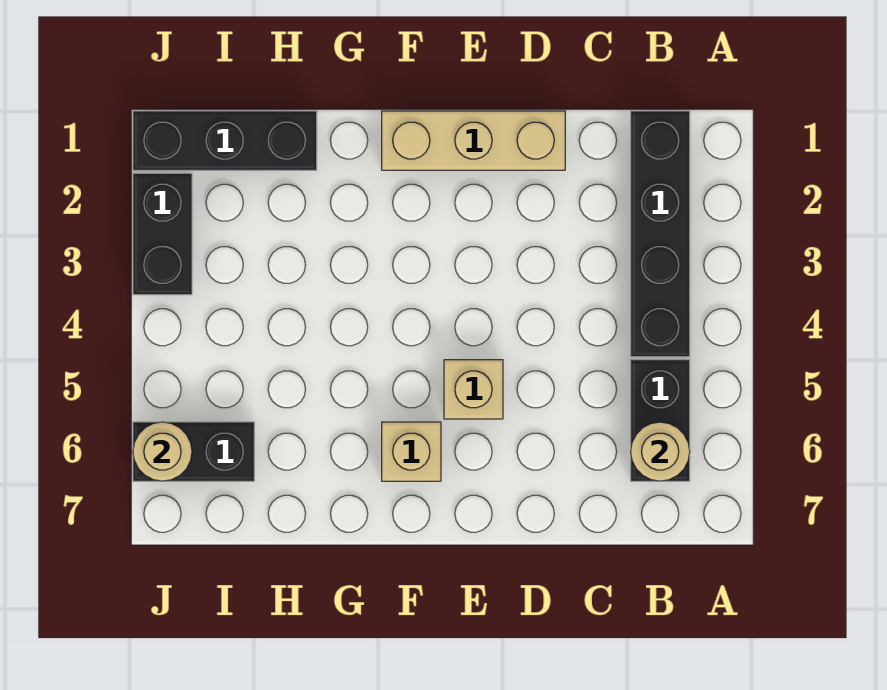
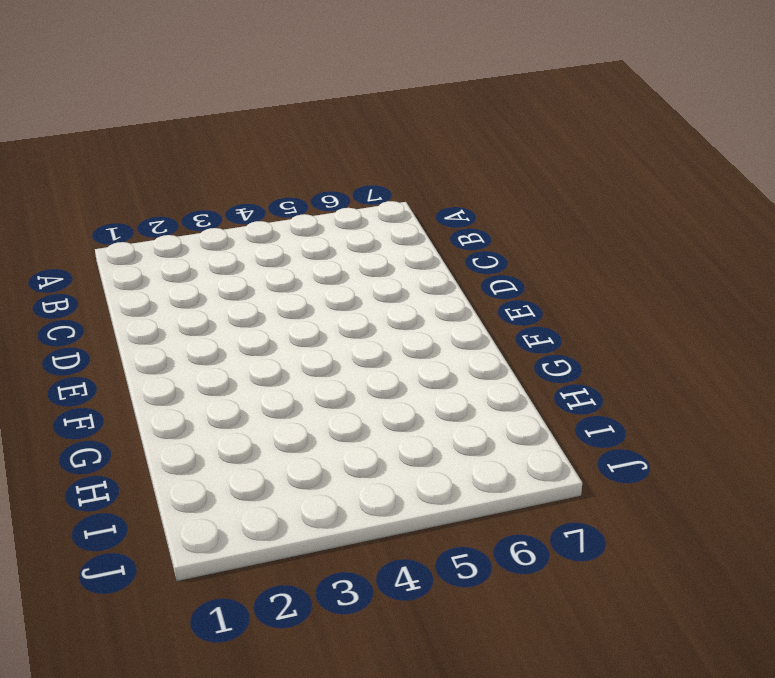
none -> black 1x4 brick [631,111,690,357]
none -> black 1x2 brick [631,360,690,481]

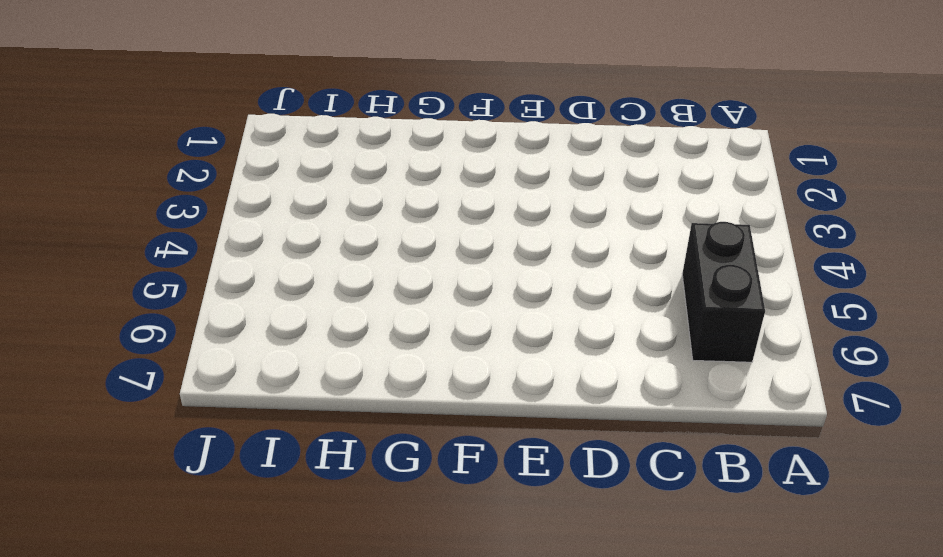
none -> black 1x4 brick [631,111,690,357]
none -> tan 1x3 brick [382,111,565,170]

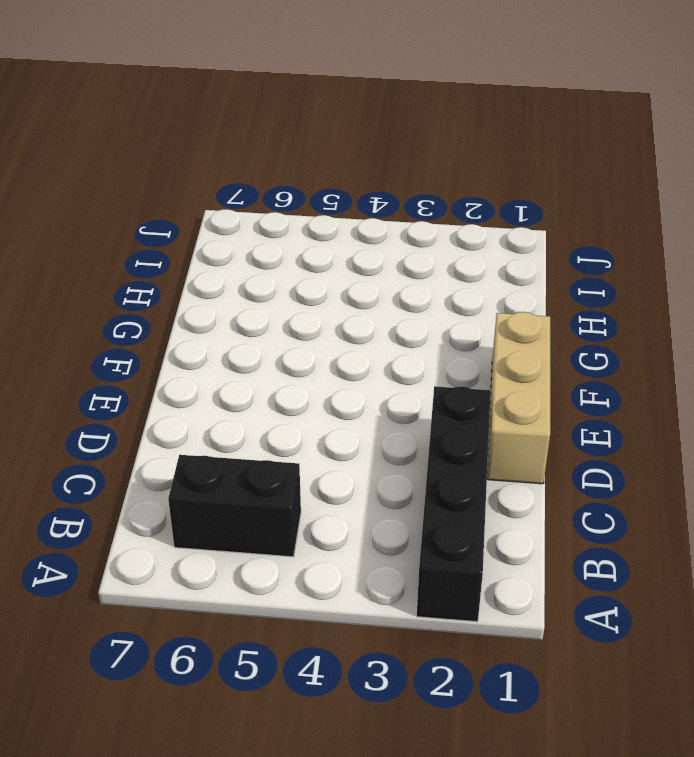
black 1x4 brick [417,386,491,622] -> black 1x4 brick turned to [631,111,690,357]
none -> tan 1x1 brick [444,360,503,419]
none -> tan 1x1 brick [382,422,441,481]

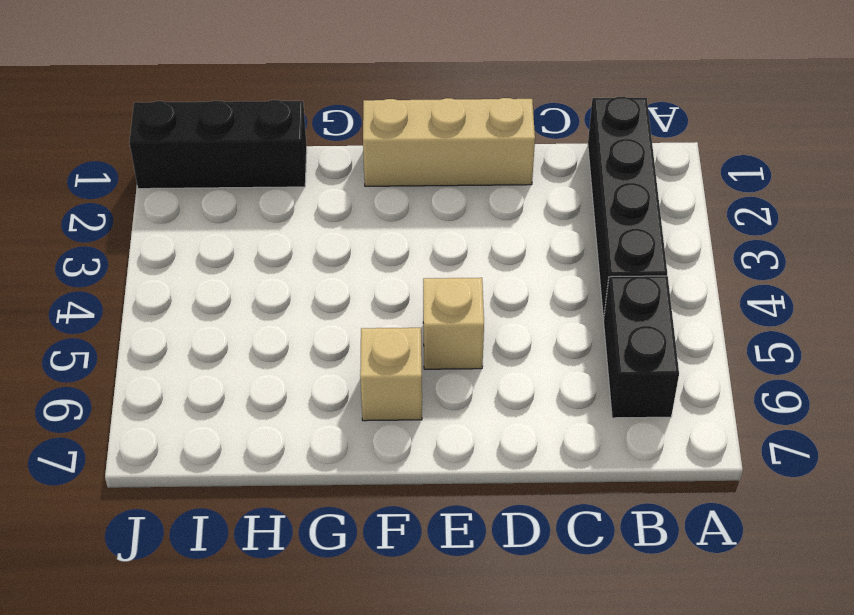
none -> black 1x2 brick [133,422,254,481]
none -> black 1x2 brick [133,173,192,295]

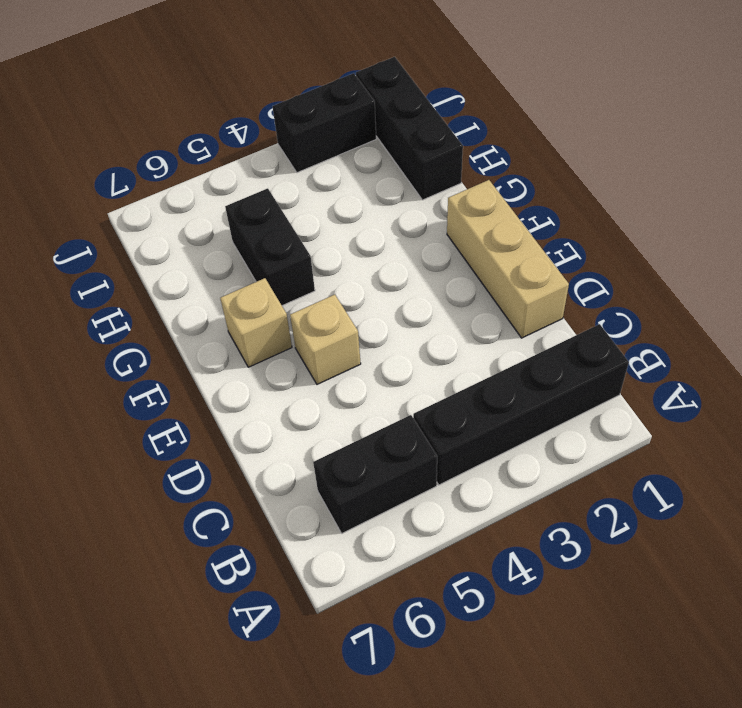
black 1x2 brick [225,188,315,306] -> black 1x2 brick moved to [133,422,254,481]
none -> tan 1x1 round brick [631,422,690,481]
none -> tan 1x1 round brick [133,422,192,481]

